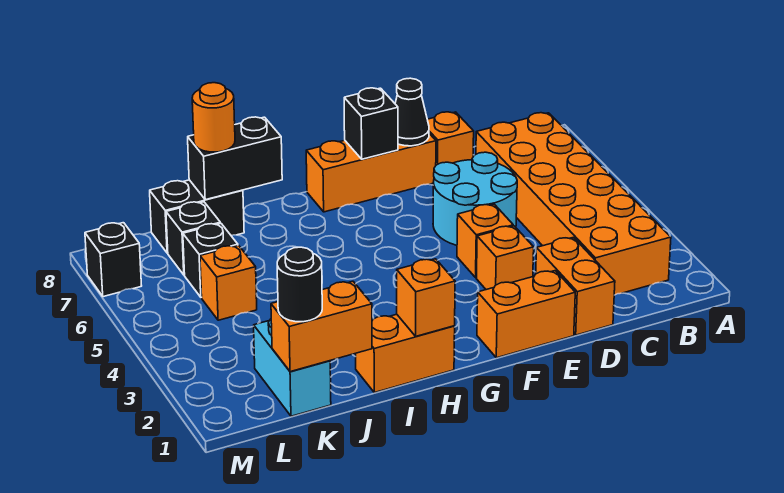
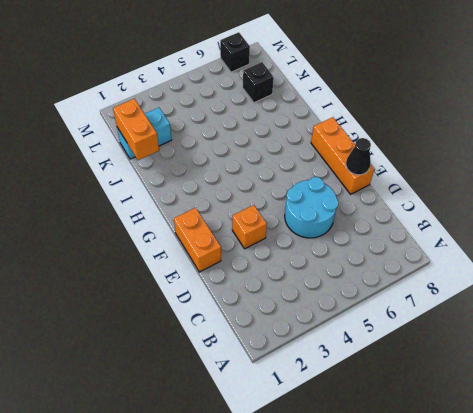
none -> orange 2x6 brick [476,113,671,295]
none -> orange 1x2 brick [536,237,615,335]
none -> orange 1x1 brick [427,112,474,165]

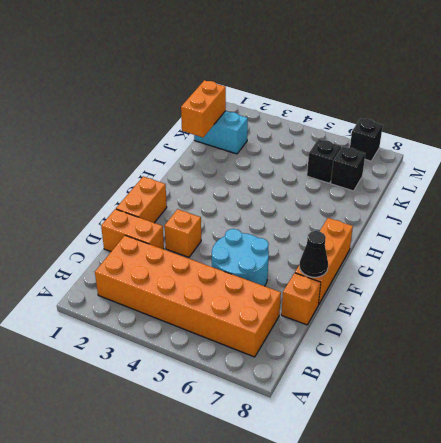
none -> orange 1x1 brick [457,204,513,278]
none -> orange 1x2 brick [356,314,455,393]
none -> black 1x2 brick [150,180,244,253]

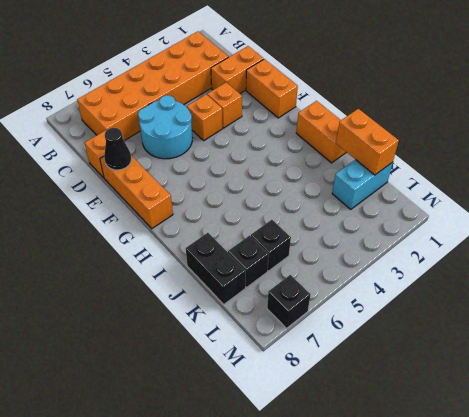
none -> orange 1x1 brick [200,245,257,320]
none -> black 1x1 brick [344,88,398,159]
none -> orange 1x1 brick [397,259,455,336]

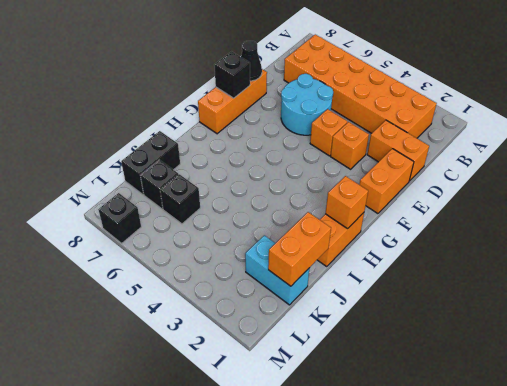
none -> orange 1x1 brick [427,112,474,165]
none -> orange 1x1 brick [200,245,257,320]
none -> black 1x2 brick [188,117,282,200]

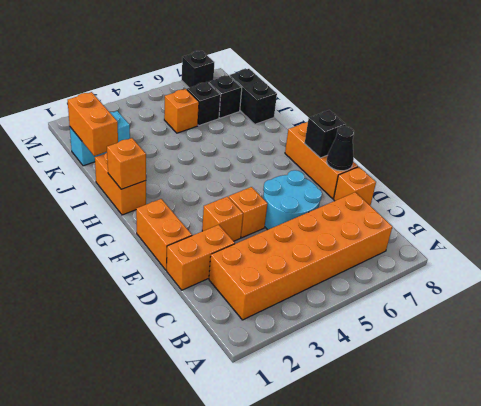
none -> black 1x2 brick [188,117,282,200]
none -> orange 1x1 round brick [192,83,235,152]
none -> black 1x1 round brick [277,247,322,322]

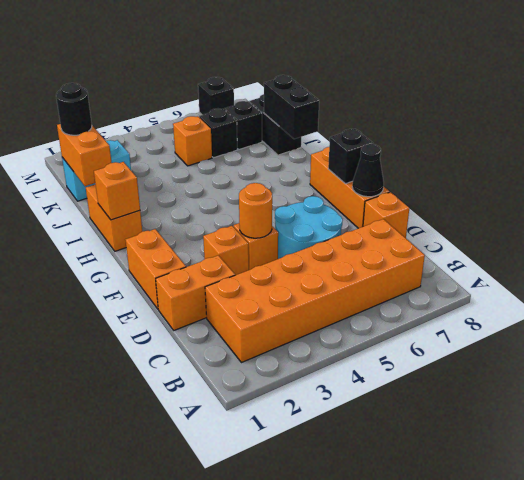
orange 1x1 round brick [239,183,272,238] -> orange 1x1 round brick moved to [192,83,235,152]

